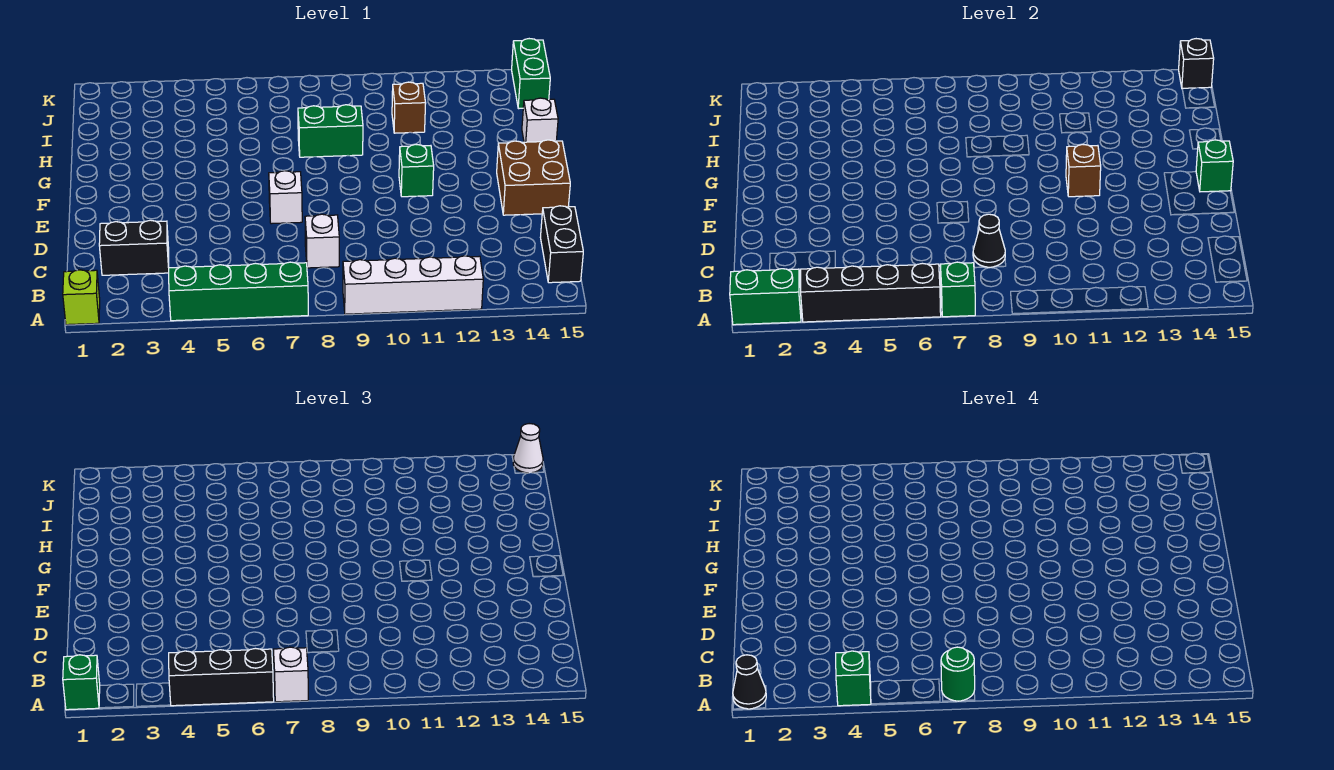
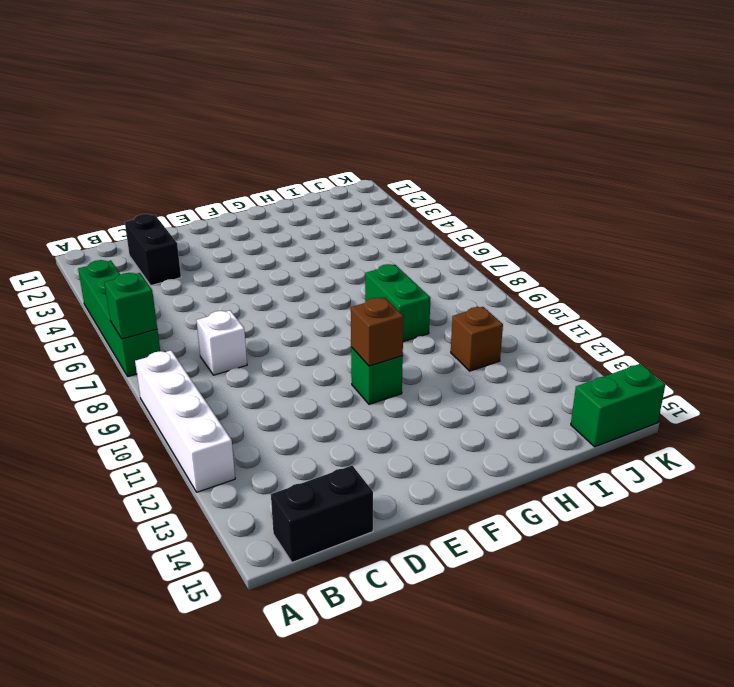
none -> lime 1x1 brick [63,270,100,325]
none -> white 1x1 brick [269,171,302,224]
none -> brown 2x2 brick [497,140,570,215]

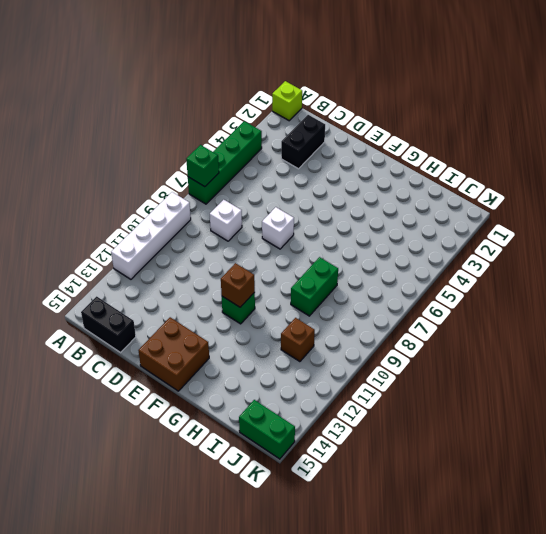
none -> white 1x1 brick [522,98,558,142]
none -> green 1x2 brick [730,269,801,325]
none -> black 1x4 brick [801,263,941,322]

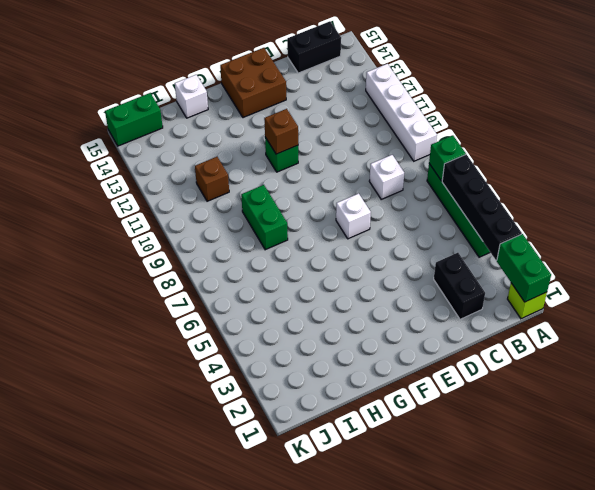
none -> black 1x1 cone [973,214,1005,267]
none -> green 1x1 brick [1196,140,1233,192]
none -> black 1x1 brick [1179,39,1214,88]

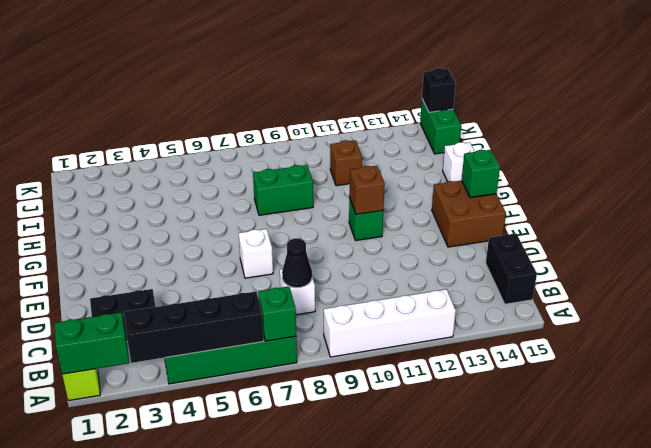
none -> green 1x1 brick [63,655,100,710]
none -> black 1x3 brick [169,648,274,706]
none -> white 1x1 brick [273,647,308,702]

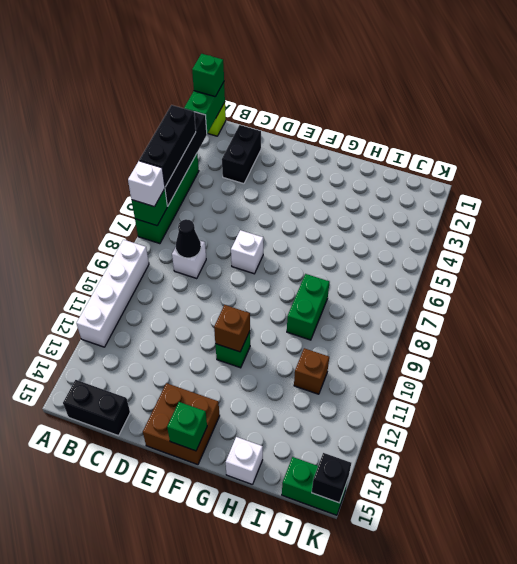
none -> white 1x1 cone [513,424,543,473]
none -> black 1x1 cone [733,655,766,709]
none -> green 1x1 brick [836,651,871,706]

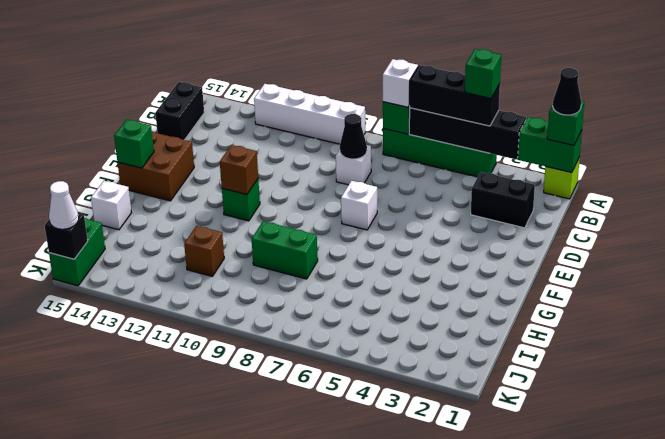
none -> green 1x1 round brick [941,647,975,701]

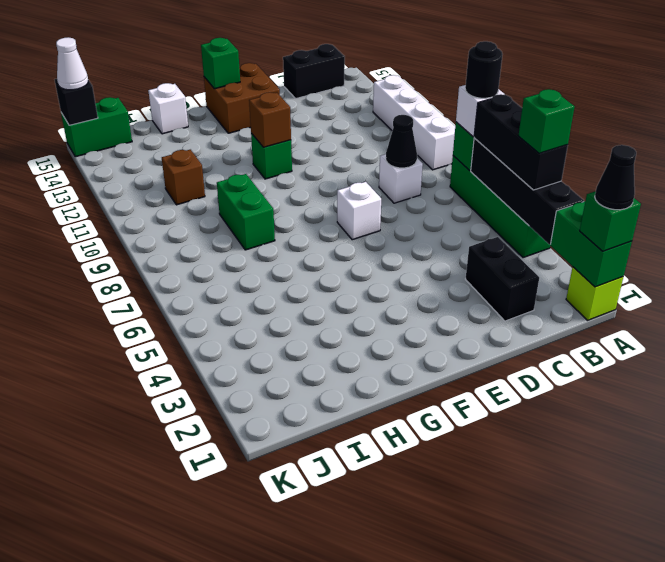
black 1x1 round brick [465,41,502,98] -> green 1x1 round brick [941,647,975,701]

